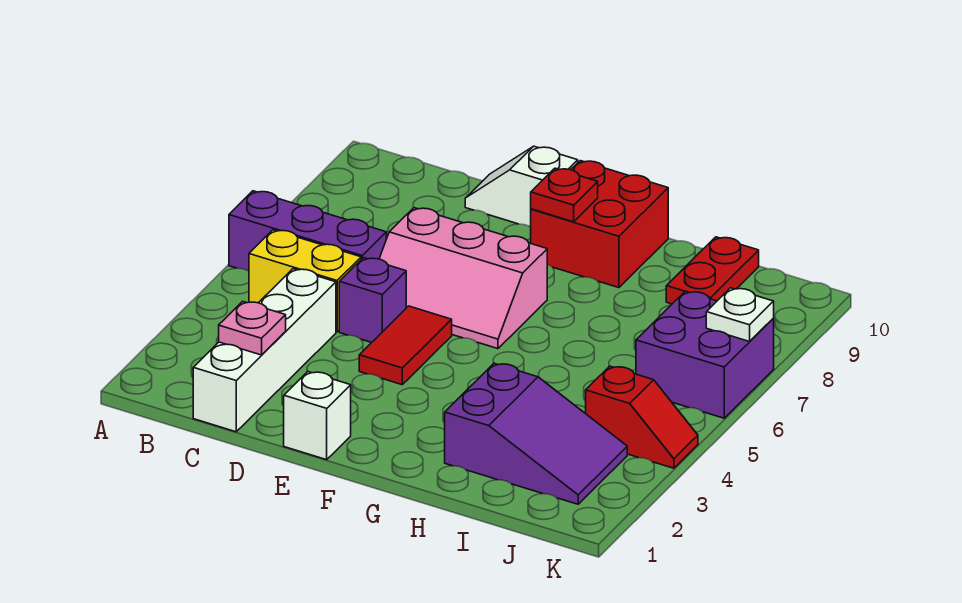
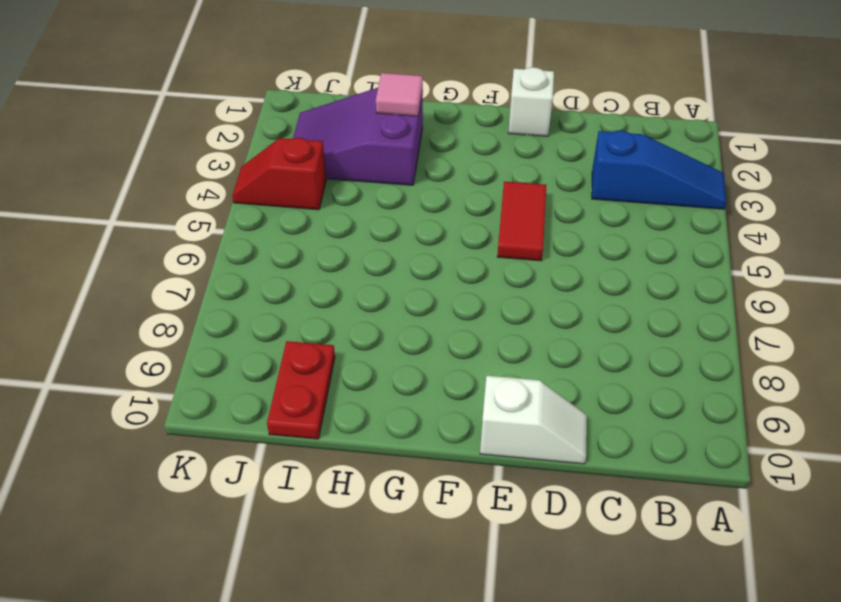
blue 1x3 slope [592,131,726,209] -> white 1x4 brick [193,269,336,432]
pink 1x1 tile [376,73,423,116] -> none
none -> purple 1x3 brick [229,191,386,271]
none -> yellow 1x2 brick [249,230,361,332]
none -> purple 1x1 brick [339,258,406,343]

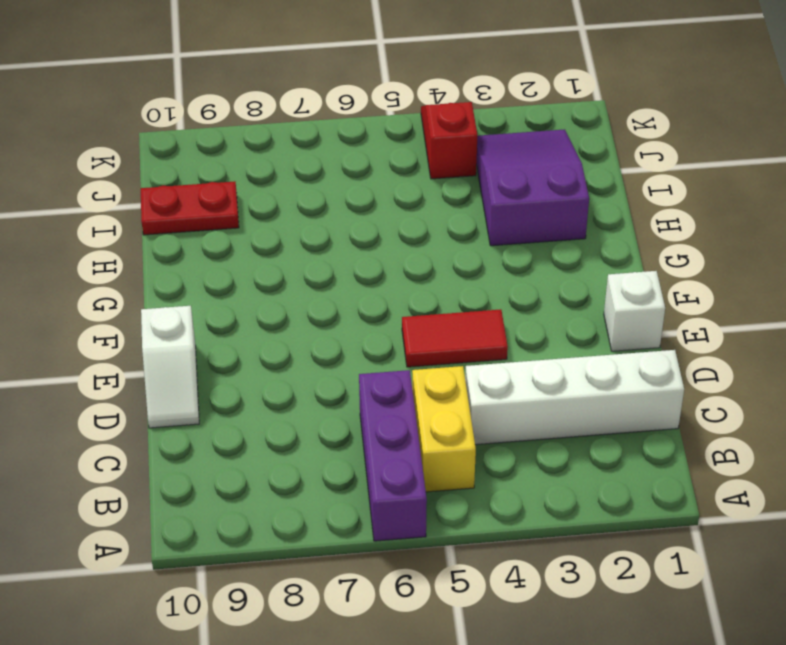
none -> purple 1x1 brick [339,258,406,343]
none -> pink 2x3 slope [379,208,547,349]
none -> red 2x2 brick [531,161,668,288]

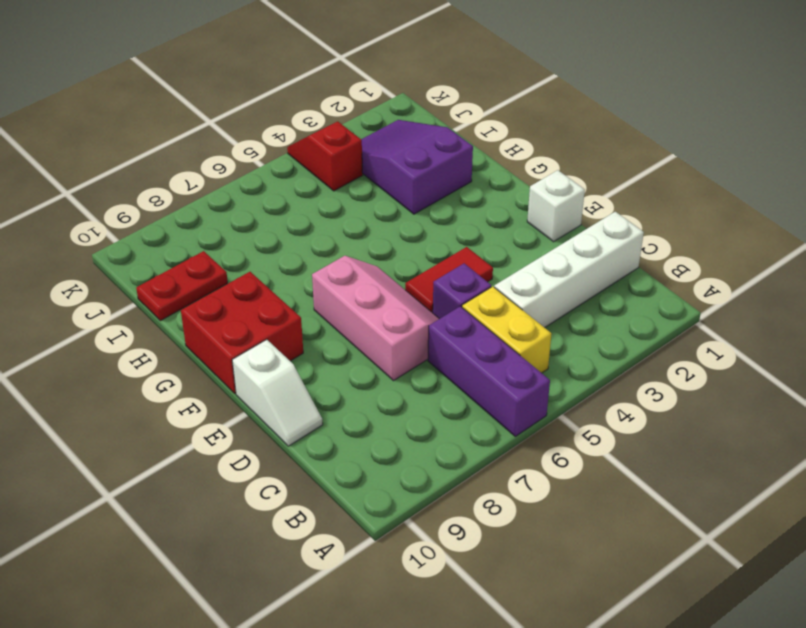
none -> purple 2x2 brick [636,291,774,418]
none -> pink 1x1 plate [219,301,286,355]
none -> red 1x1 plate [531,168,598,222]

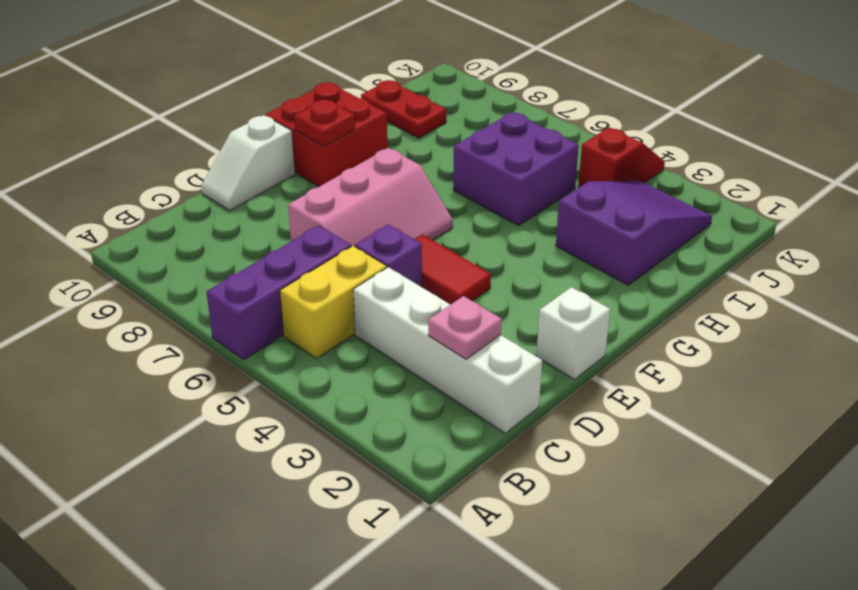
purple 2x2 brick [453,112,579,226] -> purple 2x2 brick moved to [636,291,774,418]
none -> white 1x1 plate [706,288,774,342]

